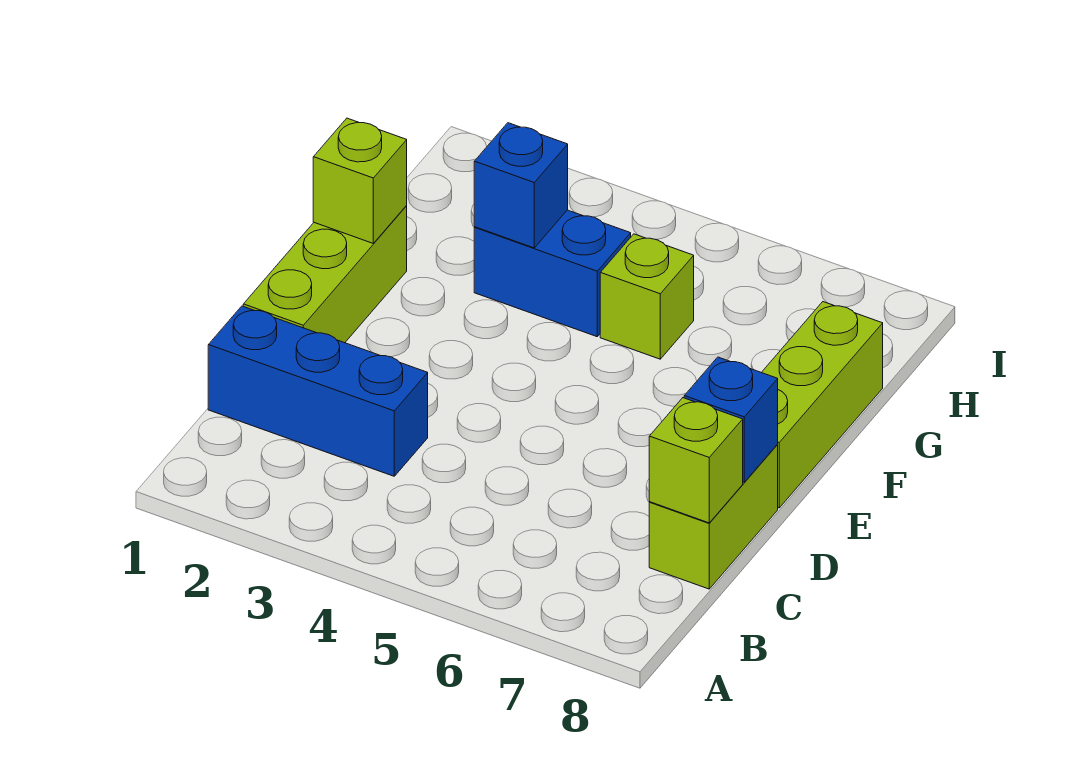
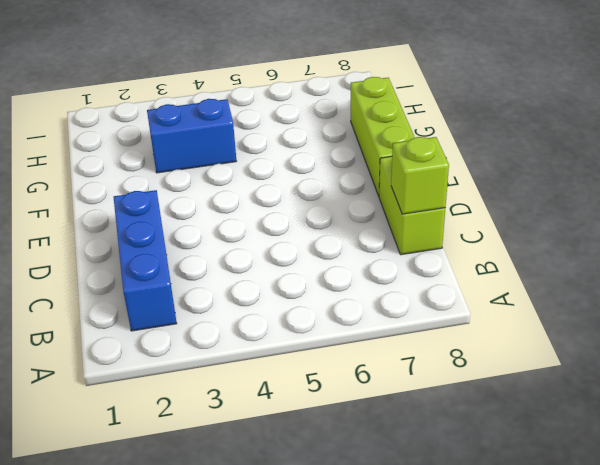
blue 1x3 brick [114,190,177,331] -> blue 1x3 brick turned to [208,306,428,476]
none -> lime 1x3 brick [243,206,407,343]
none -> lime 1x1 brick [600,234,694,359]

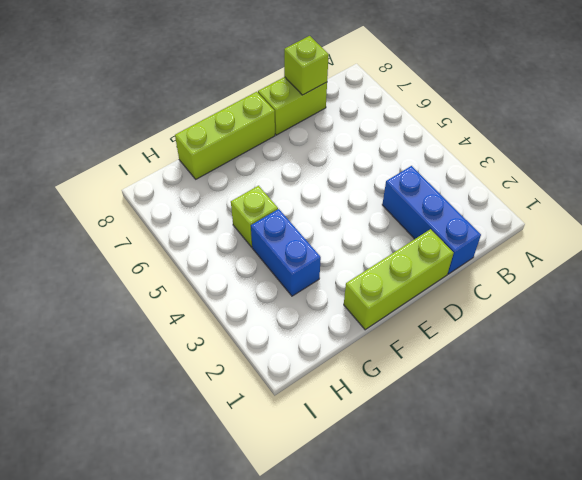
none -> blue 1x1 brick [684,357,778,482]
none -> lime 1x1 brick [313,118,407,243]

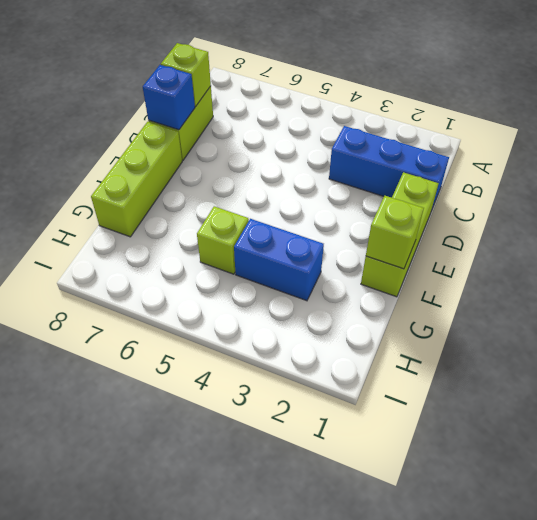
none -> blue 1x1 brick [474,123,568,248]

